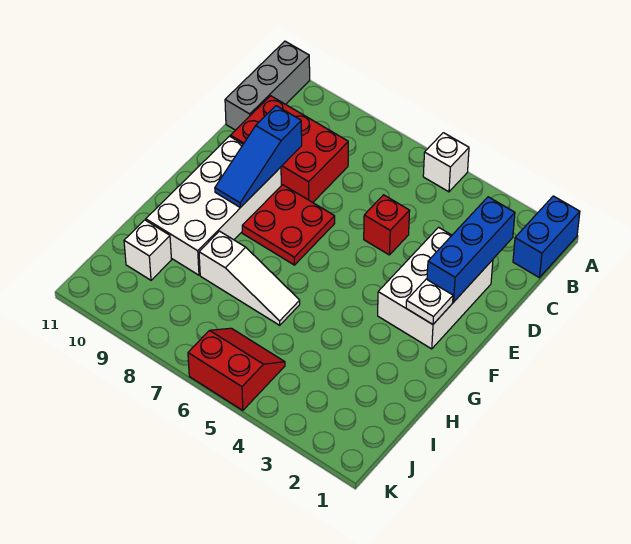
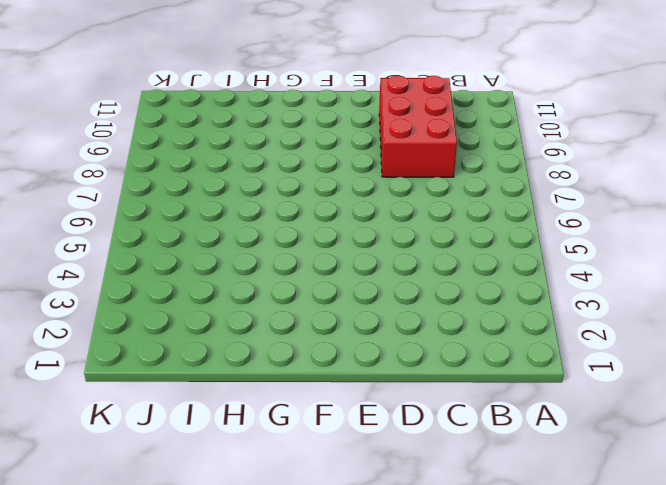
none -> blue 1x2 brick [513,196,580,278]
none -> white 1x1 brick [423,133,469,192]
none -> grey 1x3 brick [225,41,310,130]

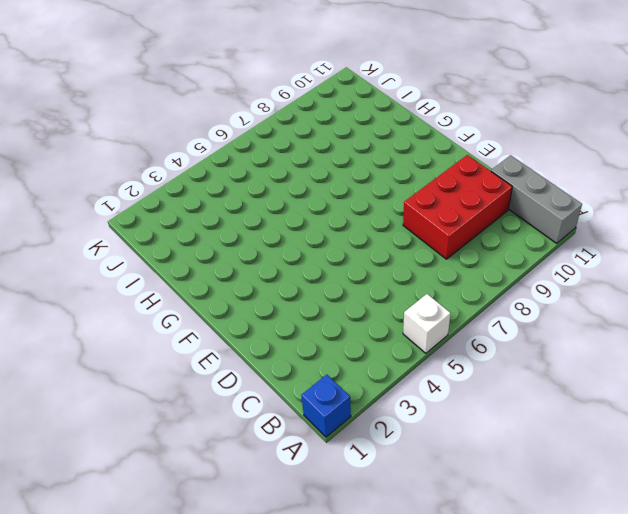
blue 1x1 brick [301,375,351,437] -> blue 1x2 brick [513,196,580,278]
none -> white 2x3 brick [378,227,493,349]
none -> red 1x1 brick [364,195,410,255]
none -> red 2x2 plate [242,185,335,265]

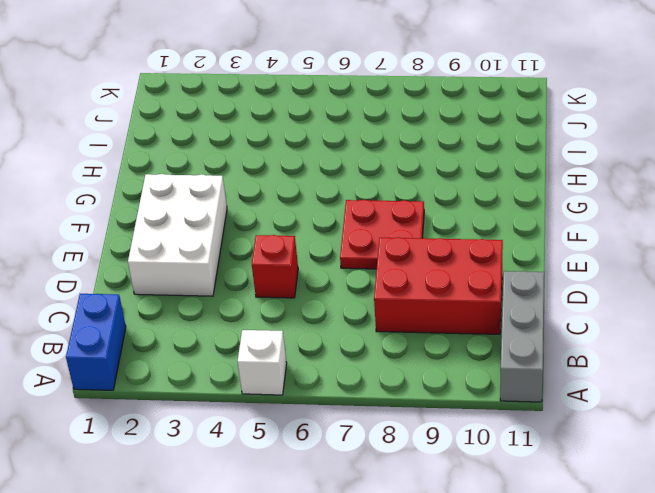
none -> white 2x4 brick [146,136,281,275]
none -> white 1x3 slope [199,231,300,325]
none -> white 1x1 brick [124,220,172,280]

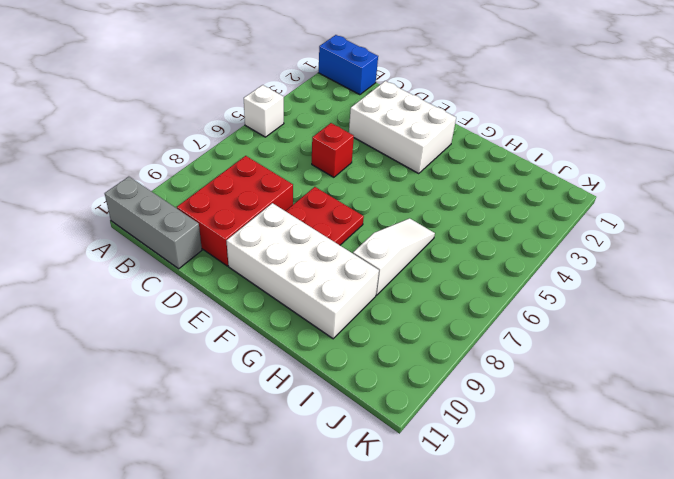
none -> white 1x1 brick [124,220,172,280]
none -> red 2x2 slope [188,328,285,410]
none -> blue 1x3 brick [427,197,515,302]

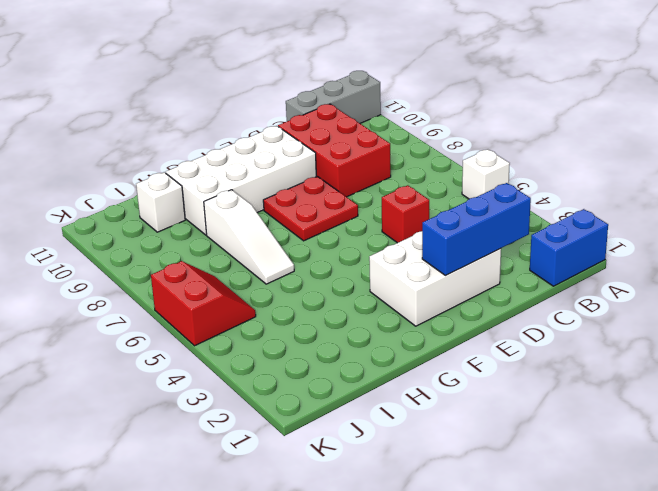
none -> blue 1x3 slope [215,106,302,208]
none -> white 1x1 plate [406,279,453,324]

